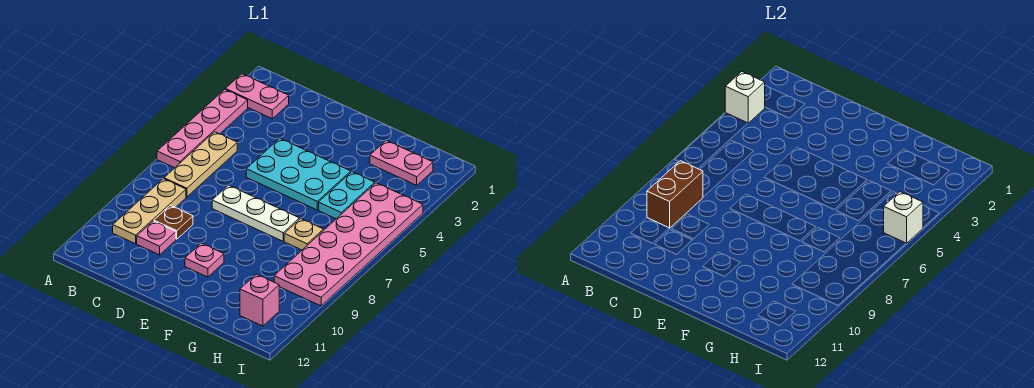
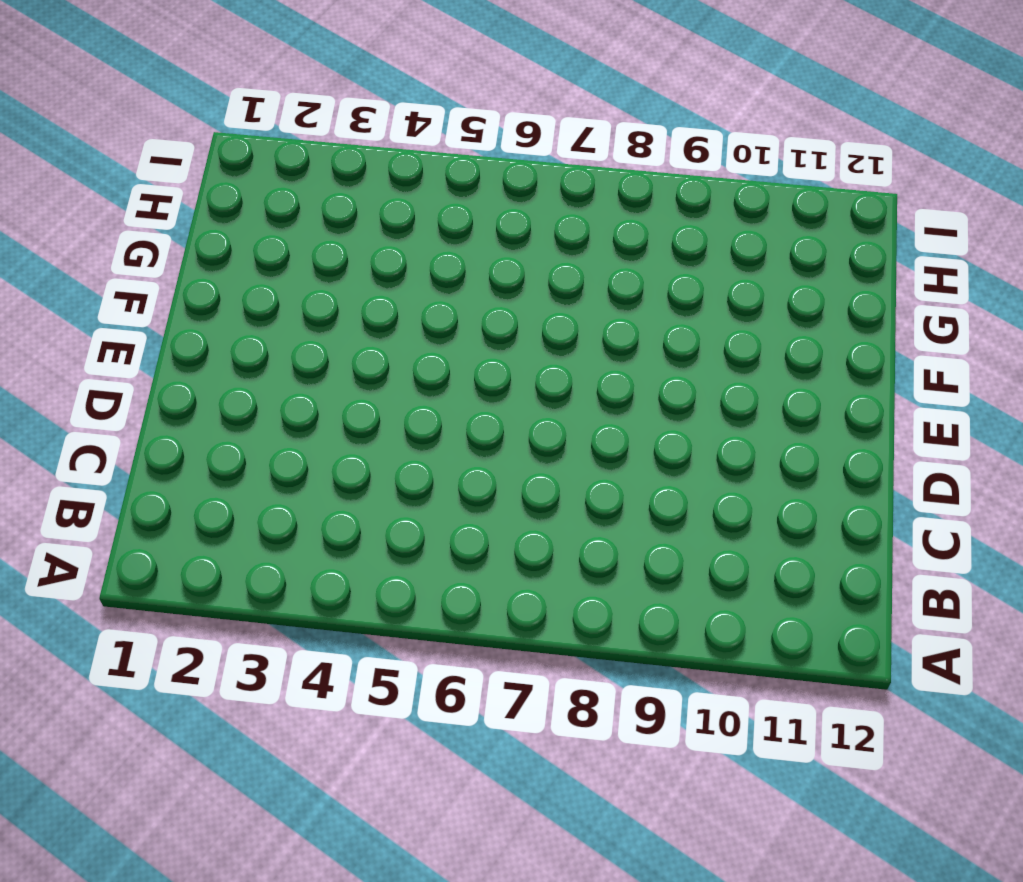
none -> pink 1x2 plate [226,74,289,119]
none -> pink 1x4 plate [157,89,248,168]
none -> tan 1x3 plate [164,132,237,197]

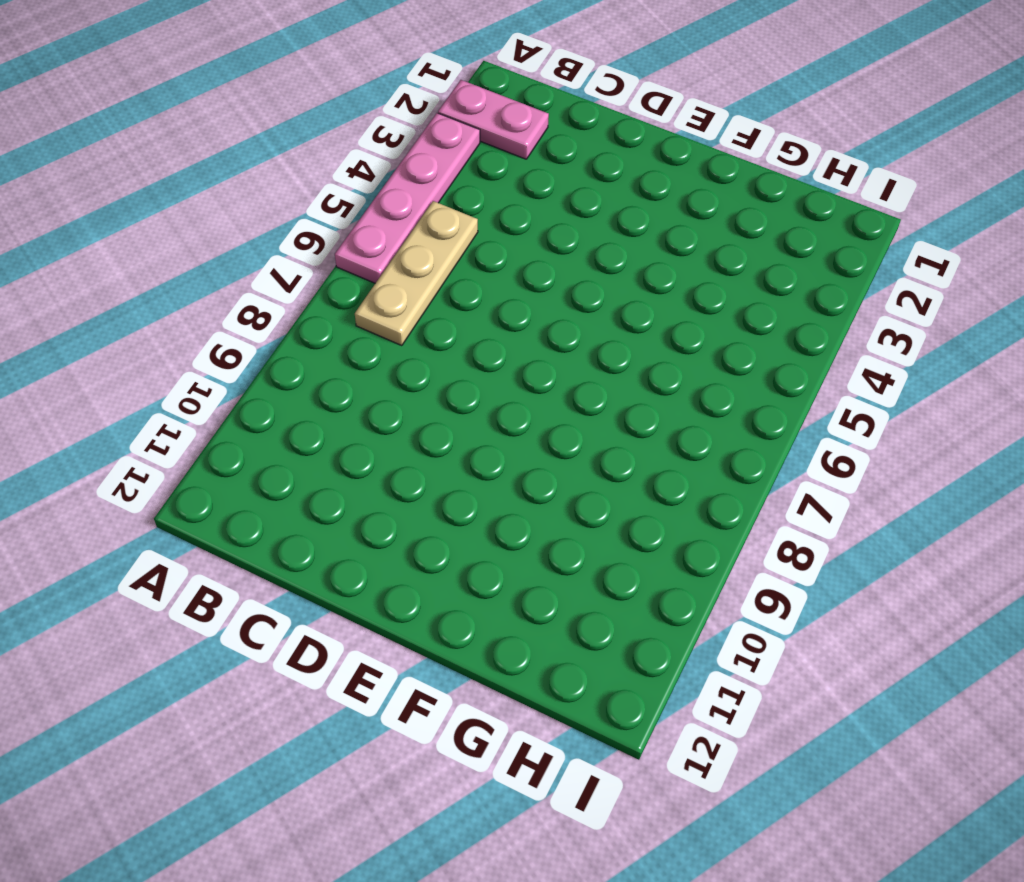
none -> tan 1x3 plate [113,179,186,244]
none -> brown 1x1 plate [154,205,193,239]
none -> pink 1x1 plate [137,221,176,255]

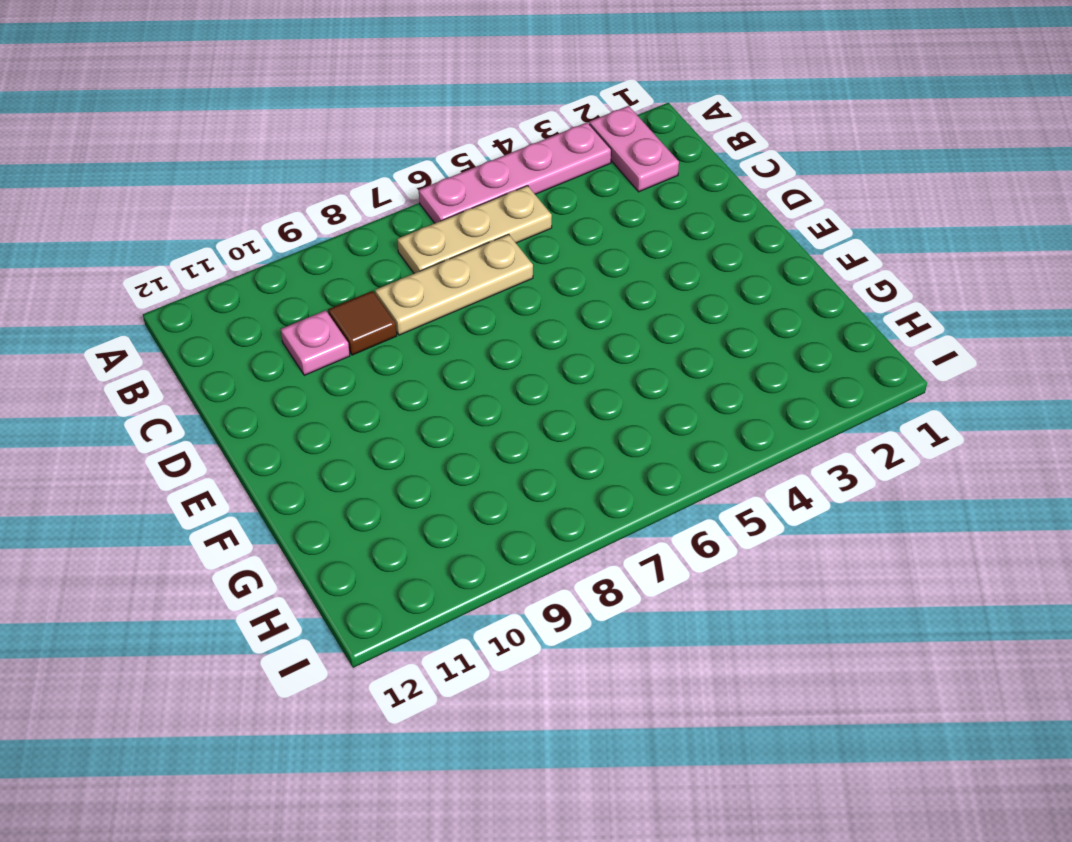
tan 1x3 plate [375,234,533,335] -> tan 1x3 plate moved to [113,179,186,244]
brown 1x1 tile [328,291,397,355] -> brown 1x1 plate [154,205,193,239]
none -> cyan 2x3 plate [246,138,351,210]
none -> white 1x3 plate [212,185,299,241]
none -> pink 1x1 plate [185,243,224,277]

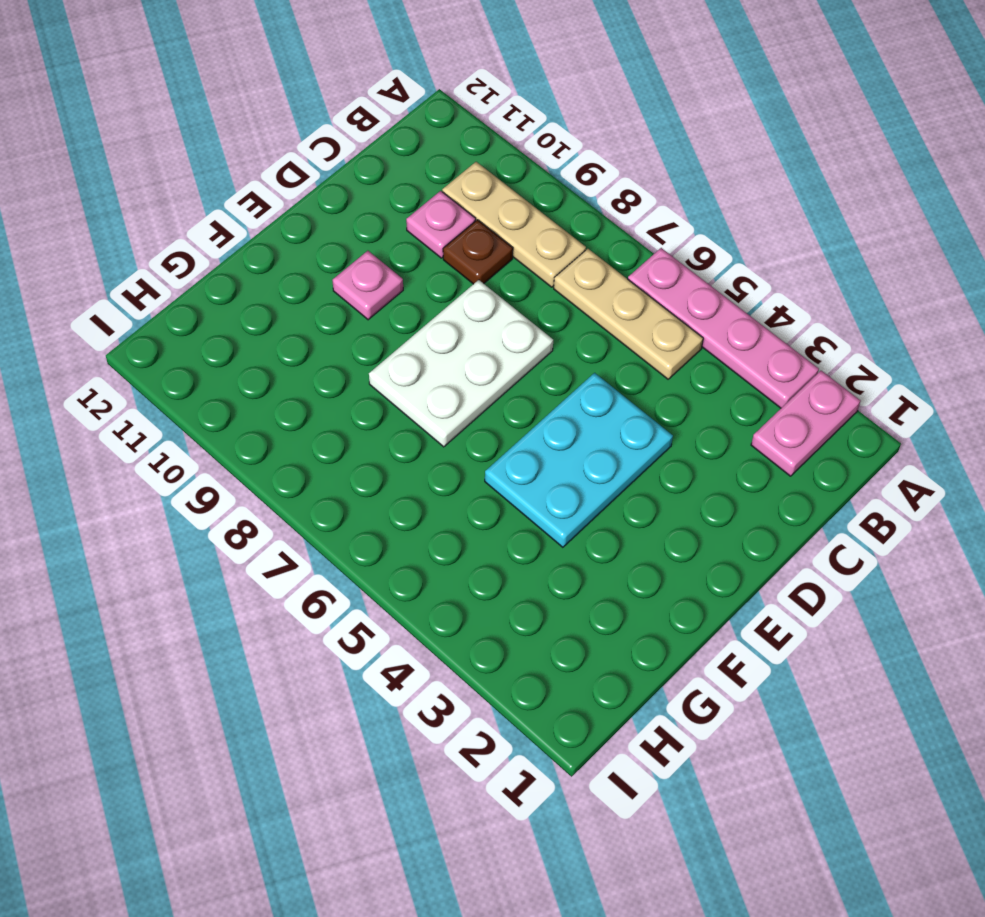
white 2x3 plate [369,280,553,447] -> white 1x3 plate [212,185,299,241]
none -> pink 1x2 plate [370,140,433,185]
none -> cyan 1x2 plate [319,172,375,219]
none -> tan 1x1 plate [284,219,324,250]

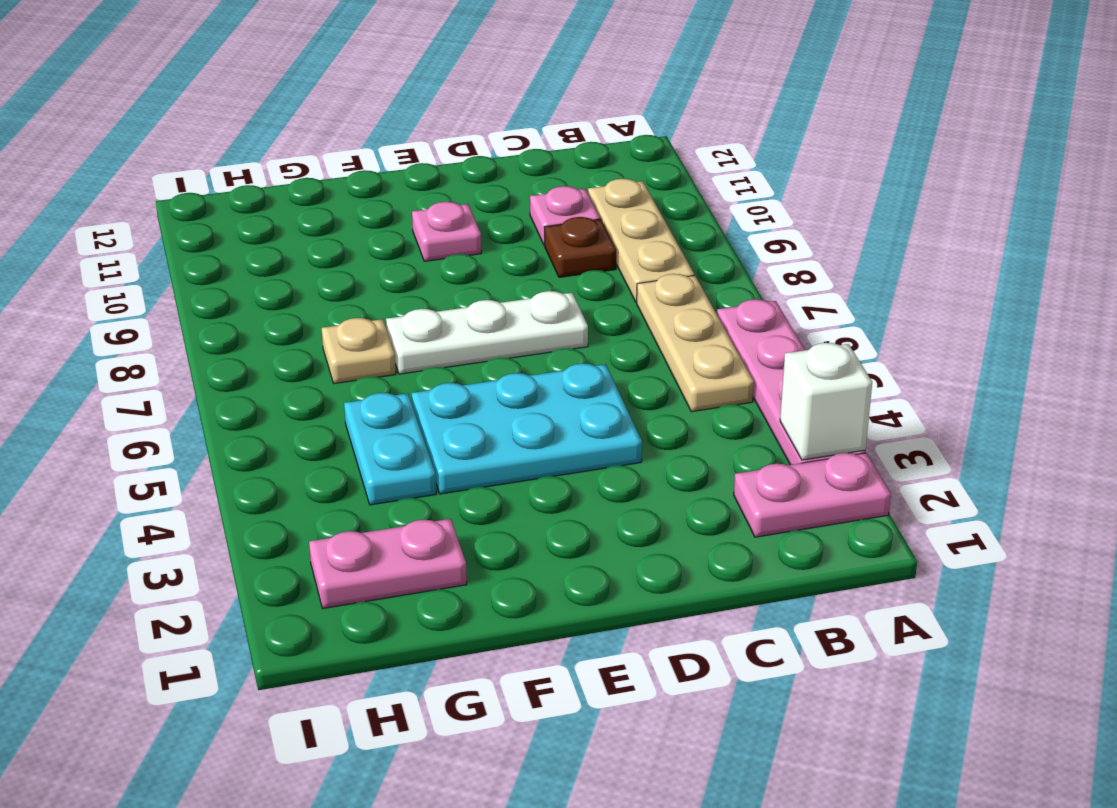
none -> pink 2x6 plate [274,183,423,306]
none -> pink 1x1 brick [240,274,279,326]
none -> brown 1x2 brick [647,161,703,228]

